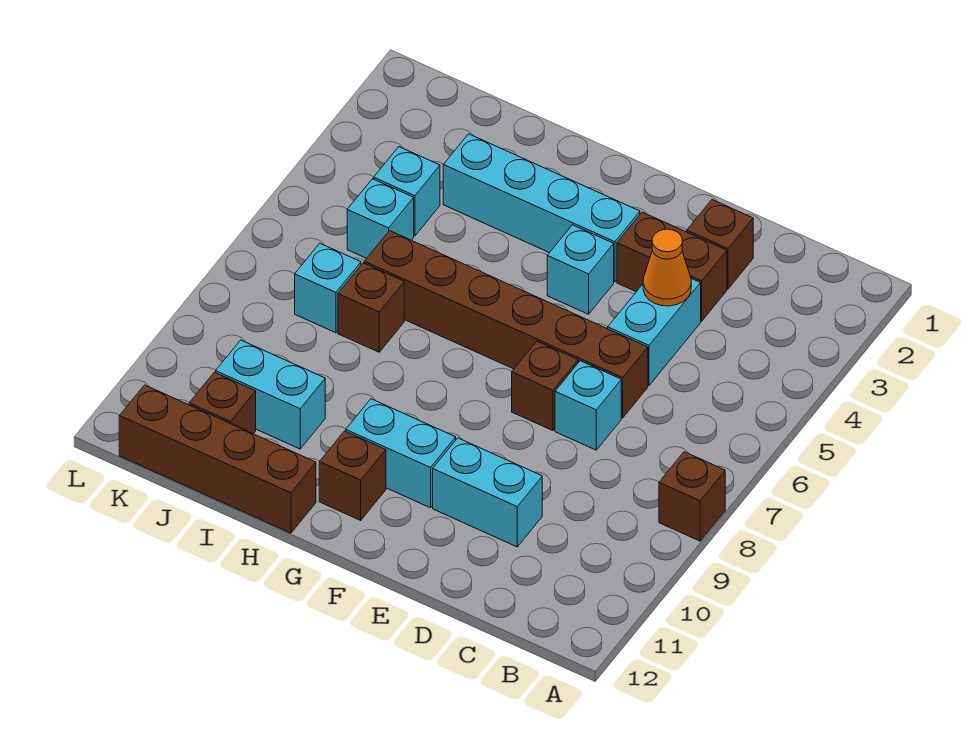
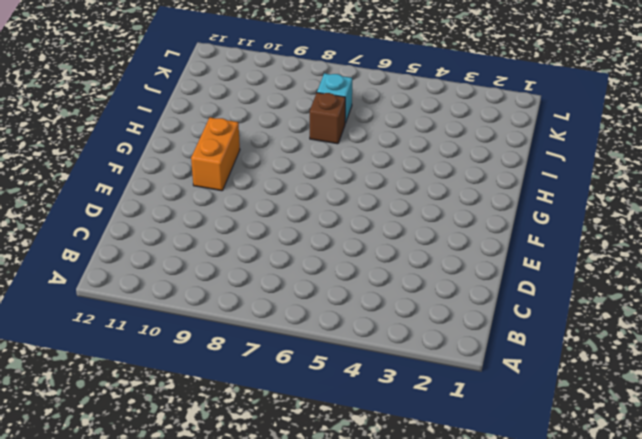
orange 1x2 brick [191,118,240,191] -> cyan 1x2 brick [346,399,456,508]
none -> brown 1x1 brick [659,452,725,541]
none -> brown 1x1 brick [687,200,753,289]
none -> brown 1x2 brick [617,212,727,321]

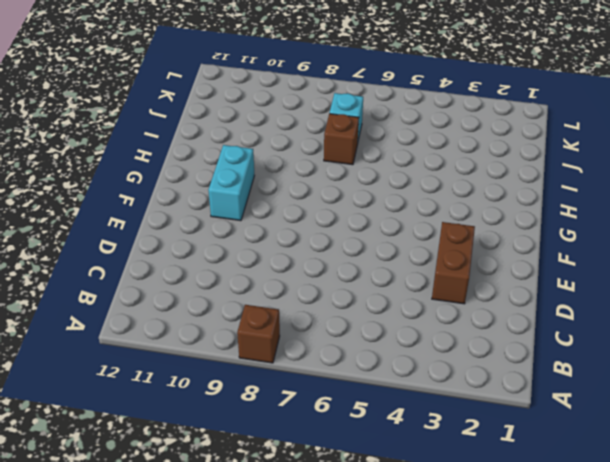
none -> brown 1x1 brick [687,200,753,289]
none -> cyan 1x2 brick [608,278,701,386]
none -> brown 1x6 brick [364,231,648,418]

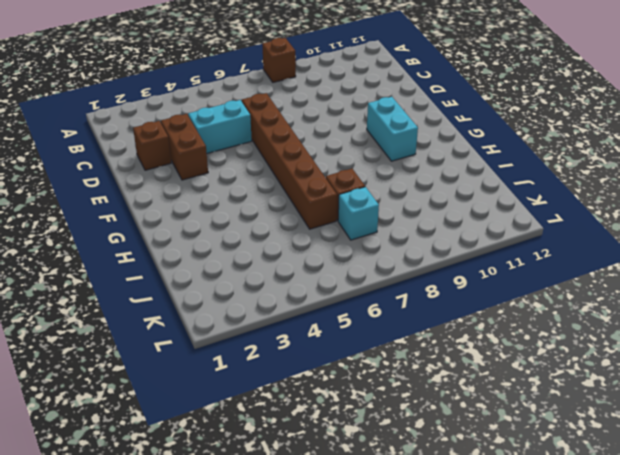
none -> cyan 1x1 brick [555,361,621,450]
none -> cyan 1x2 brick [433,438,542,547]
none -> brown 1x1 brick [512,341,578,431]

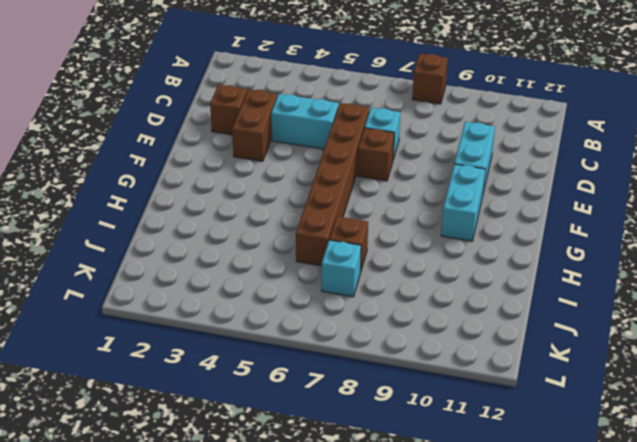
none -> cyan 1x4 brick [443,134,640,282]
none -> cyan 1x1 brick [547,225,614,314]
none -> brown 1x1 brick [319,431,386,520]

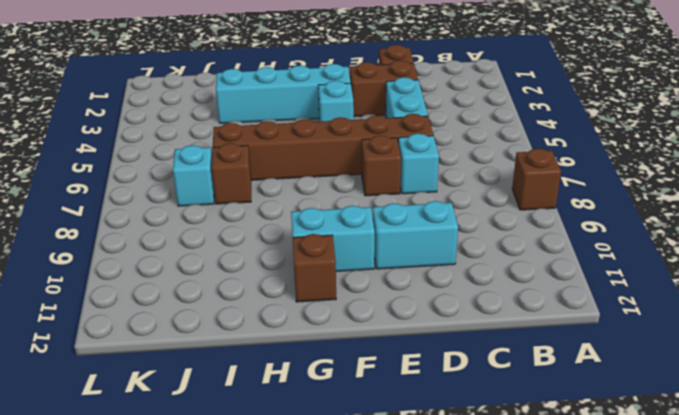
none -> brown 1x4 brick [119,385,316,533]
none -> cyan 1x2 brick [216,340,325,449]
none -> cyan 1x1 brick [374,147,440,236]

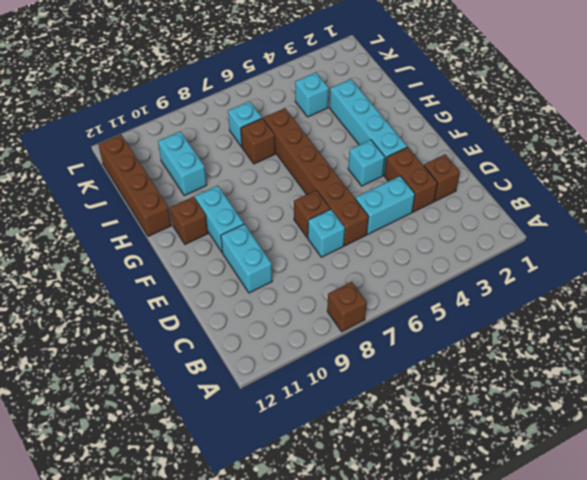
none -> cyan 1x1 brick [347,179,414,258]
none -> brown 1x1 brick [189,372,256,434]
none -> orange 1x1 cone [643,229,691,306]

